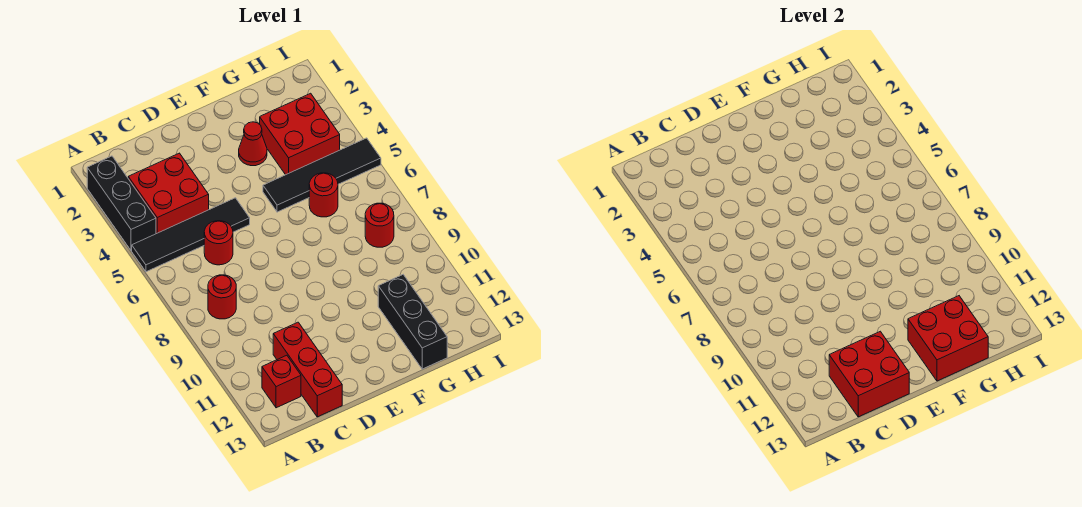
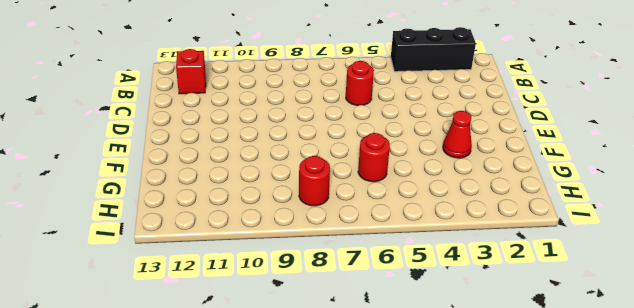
none -> black 1x4 tile [132,198,250,272]
none -> red 2x2 brick [128,153,209,234]
none -> red 1x1 round brick [208,275,236,319]

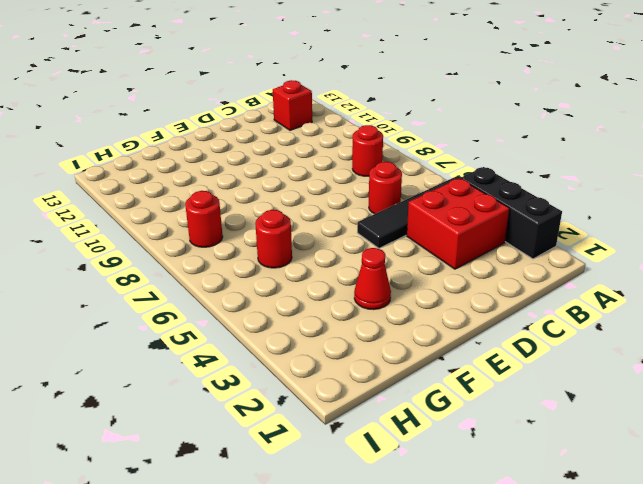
none -> red 1x3 brick [273,322,342,417]
none -> black 1x4 tile [263,138,381,212]
none -> red 2x2 brick [260,93,340,175]

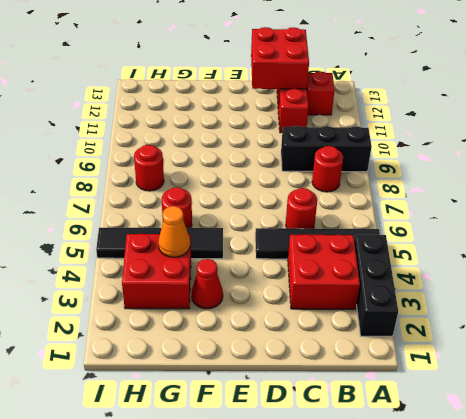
black 1x3 brick [281,126,372,172] -> black 1x3 brick turned to [378,275,447,369]
orange 1x1 cone [158,206,190,257] -> none
none -> red 2x2 brick [908,296,988,381]

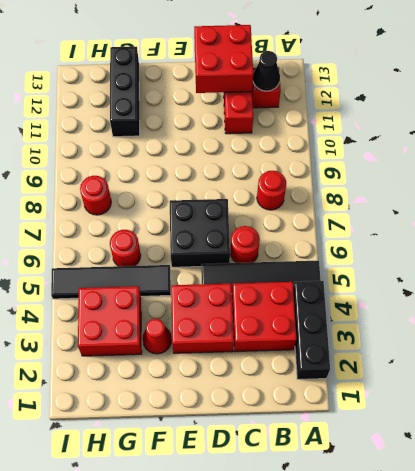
black 1x1 cone [253,51,280,91] -> none
red 2x2 brick [171,284,234,353] -> red 2x2 brick moved to [908,296,988,381]
black 2x2 brick [170,199,230,267] -> none

